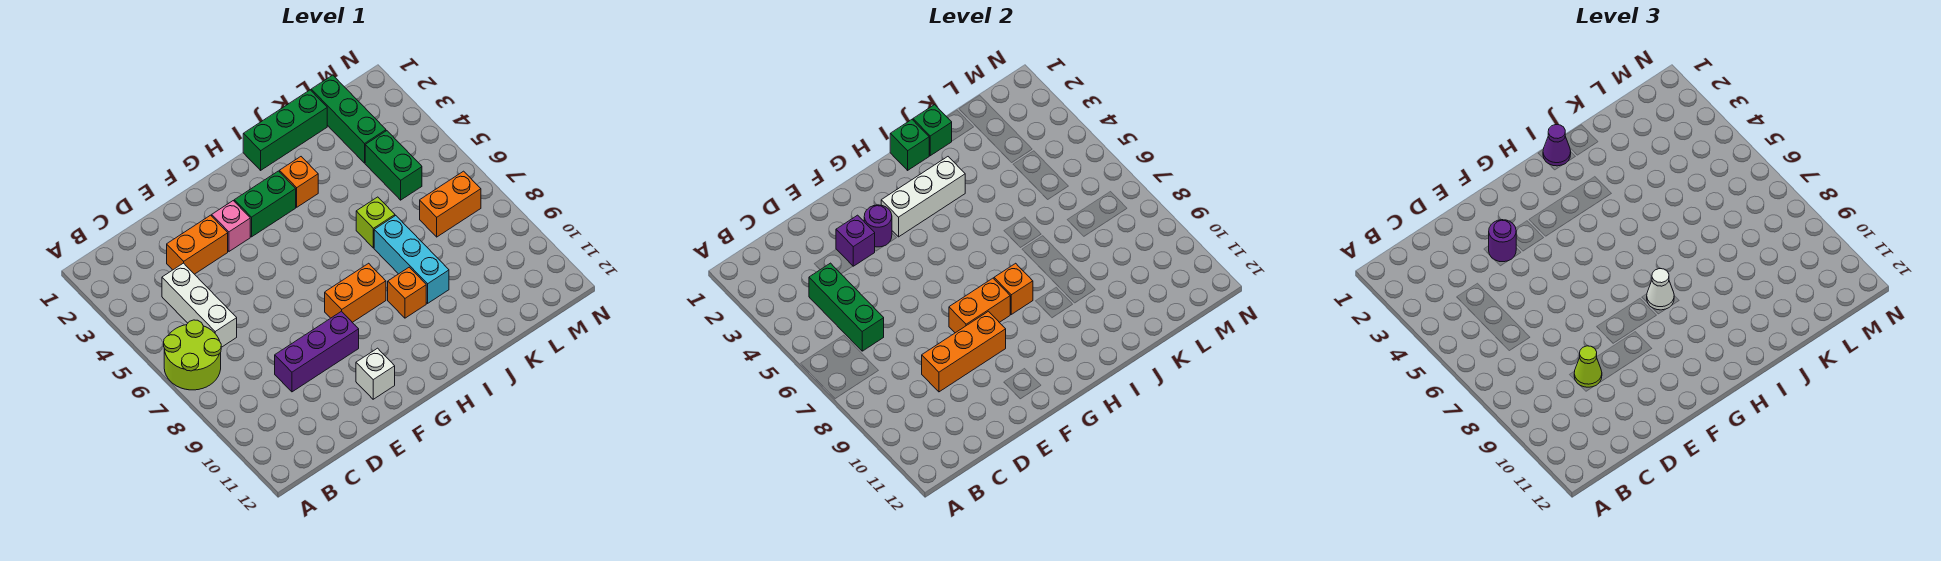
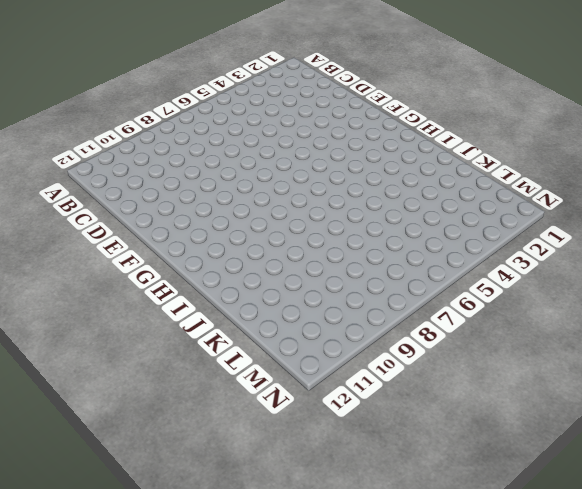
none -> lime 2x2 round brick [164,320,221,390]
none -> white 1x3 brick [162,263,237,347]
none -> orange 1x2 brick [167,215,228,274]

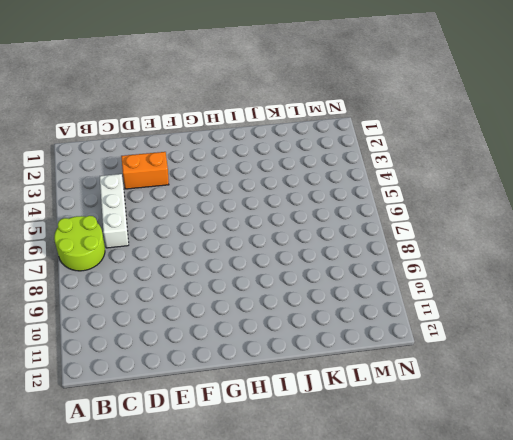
none -> purple 1x3 brick [275,311,359,392]
none -> pink 1x1 brick [212,201,250,251]
none -> white 1x1 brick [356,348,395,399]

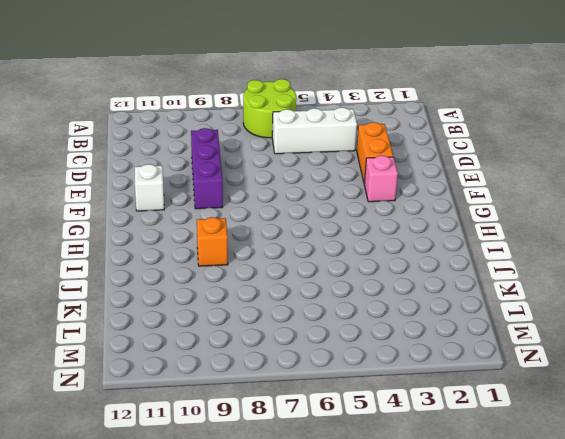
none -> green 1x2 brick [234,171,296,237]
none -> orange 1x2 brick [325,263,386,322]
none -> green 1x3 brick [243,90,327,170]

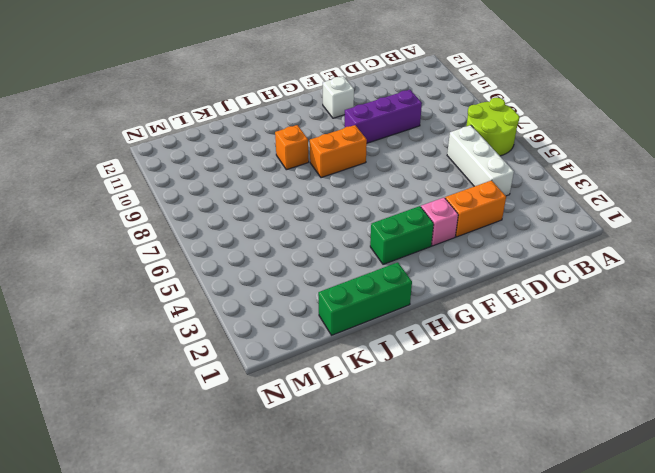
none -> orange 1x1 brick [280,157,318,207]
none -> lime 1x1 brick [356,197,395,248]
none -> cyan 1x3 brick [374,216,449,303]

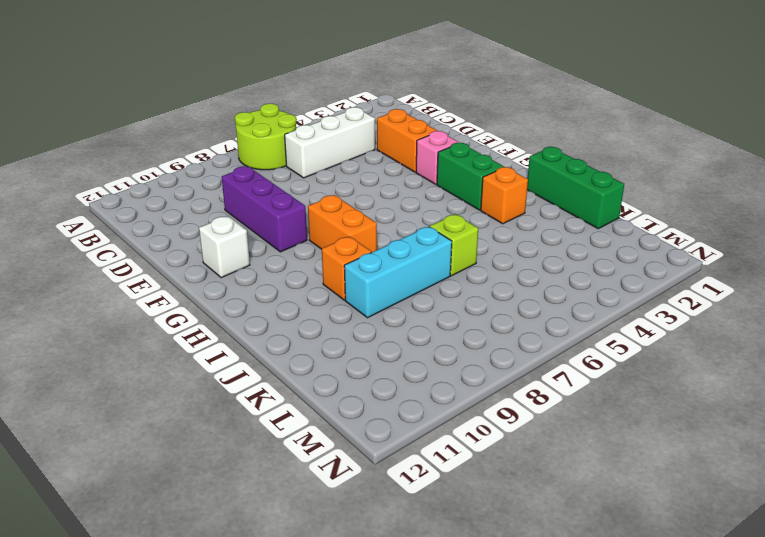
none -> green 1x3 brick [311,75,386,163]
none -> green 1x2 brick [365,131,422,200]
none -> orange 1x2 brick [420,171,481,237]

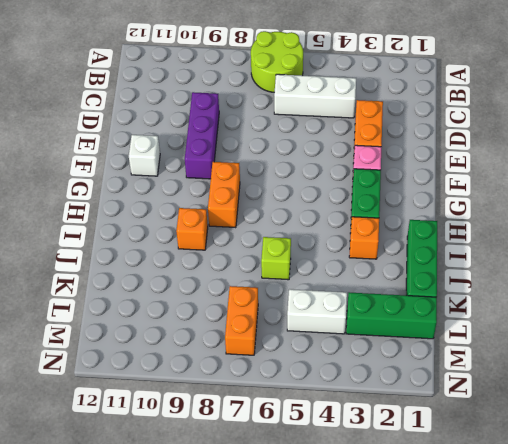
white 1x2 brick [287,289,347,334] -> green 1x2 brick [365,131,422,200]
none -> cyan 1x3 brick [374,216,449,303]
none -> green 1x3 brick [809,263,884,351]
none -> orange 1x3 brick [922,311,1006,392]

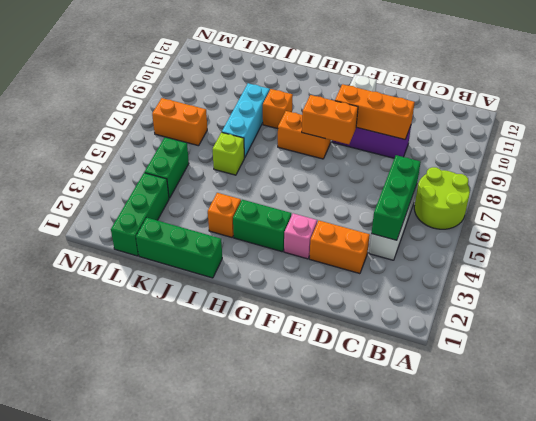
none -> purple 1x1 brick [836,215,875,266]
none -> purple 1x1 round brick [864,205,892,247]
none -> white 1x3 brick [881,157,965,237]

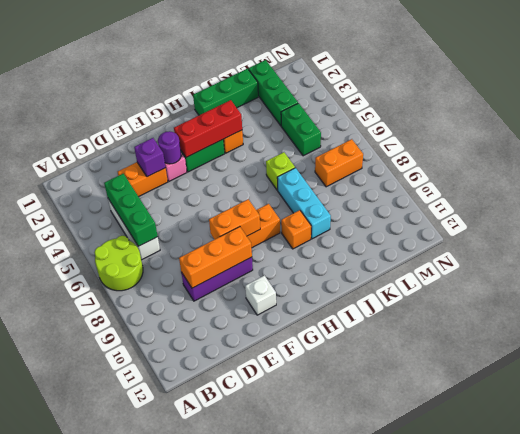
red 1x3 brick [174,100,242,157] -> white 1x3 brick [881,157,965,237]
none -> orange 1x1 brick [994,263,1033,314]
none -> green 1x1 brick [890,120,929,170]
none -> green 1x1 brick [913,105,952,156]

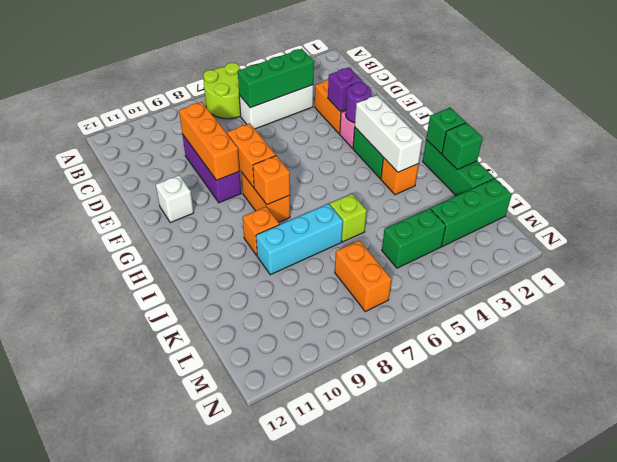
none -> lime 1x1 cone [1574,346,1602,387]
none -> purple 1x1 round brick [1489,220,1516,262]
none -> white 1x1 cone [1647,269,1674,310]

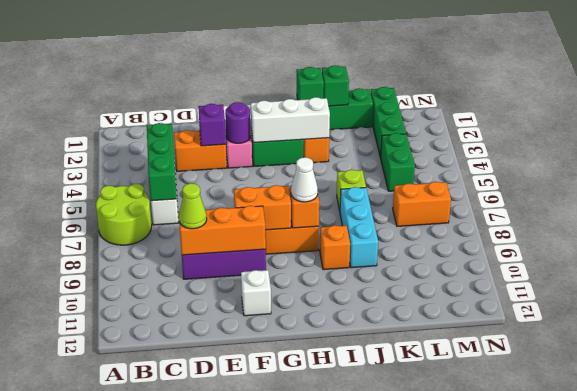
none -> purple 1x1 round brick [1489,220,1516,262]
none -> purple 1x1 cone [1543,125,1571,166]

